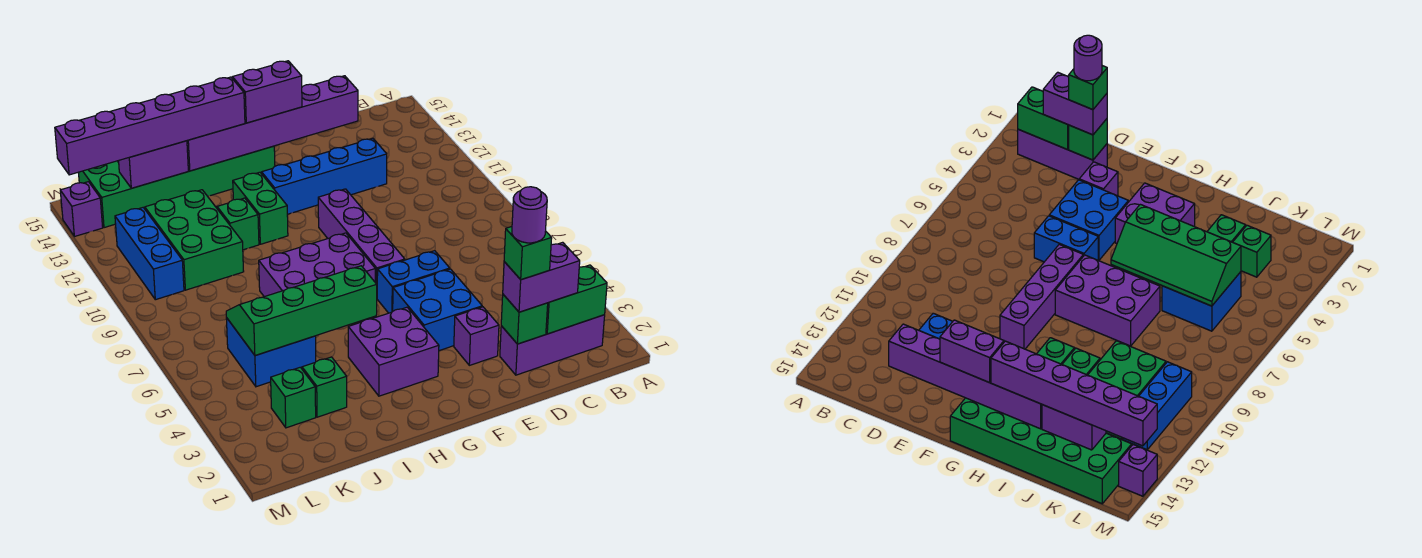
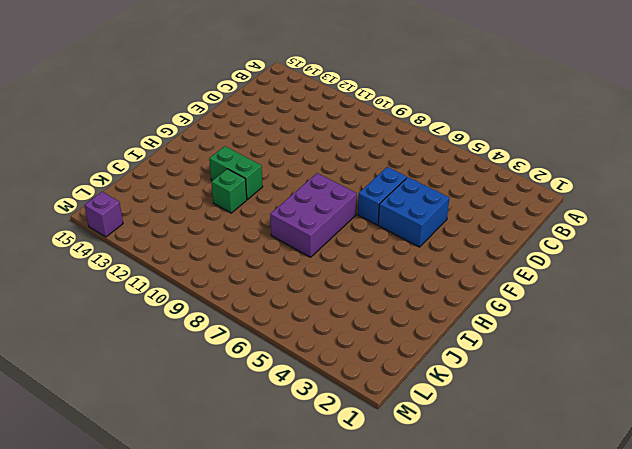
none -> purple 1x3 brick [500,315,605,375]
none -> blue 1x4 brick [262,138,387,214]
none -> purple 1x1 brick [454,307,499,365]

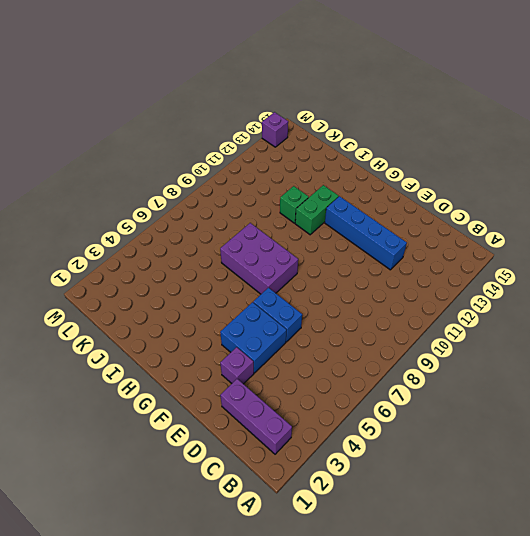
none -> purple 1x4 brick [318,189,405,284]
none -> purple 2x2 brick [348,307,439,396]
none -> green 2x6 brick [78,146,275,228]

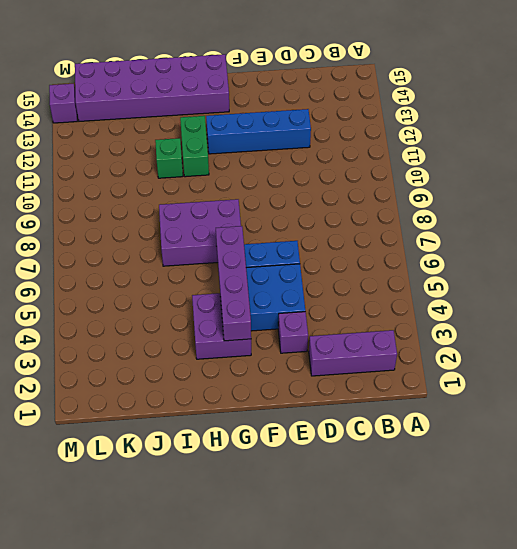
purple 1x4 brick [216,226,251,341] -> purple 1x4 brick moved to [318,189,405,284]
purple 2x6 brick [75,54,229,121] -> green 2x6 brick [78,146,275,228]
none -> green 1x1 brick [302,357,347,417]
none -> blue 2x2 brick [226,318,316,387]
none -> green 2x3 brick [145,190,244,290]

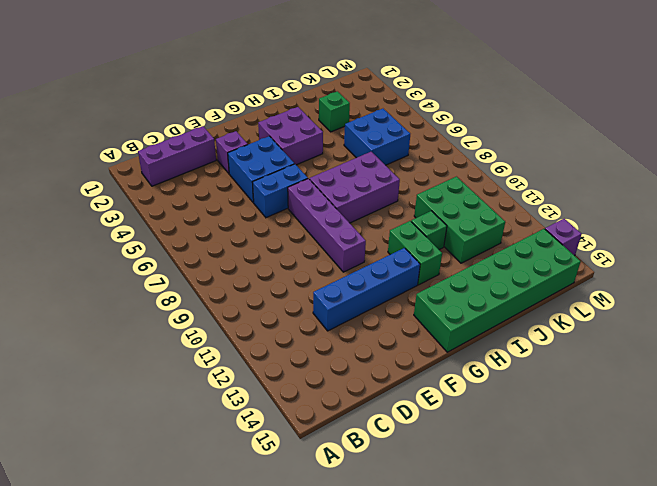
none -> green 1x1 brick [271,367,316,428]
none -> blue 1x3 brick [115,208,184,300]
none -> green 1x2 brick [546,265,607,334]

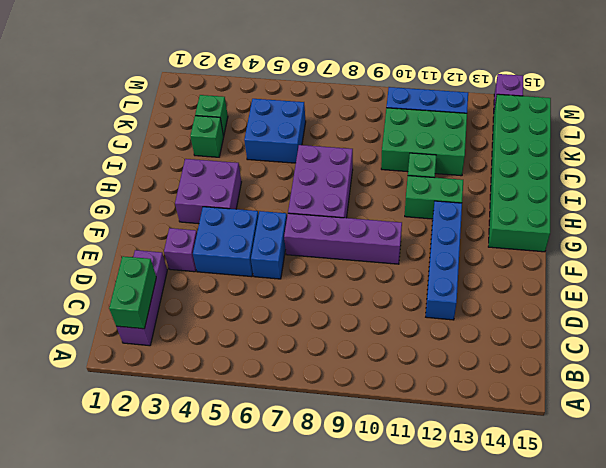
none -> green 1x1 brick [501,295,548,344]
none -> purple 1x6 brick [187,76,358,171]
none -> green 2x4 slope [226,266,377,356]

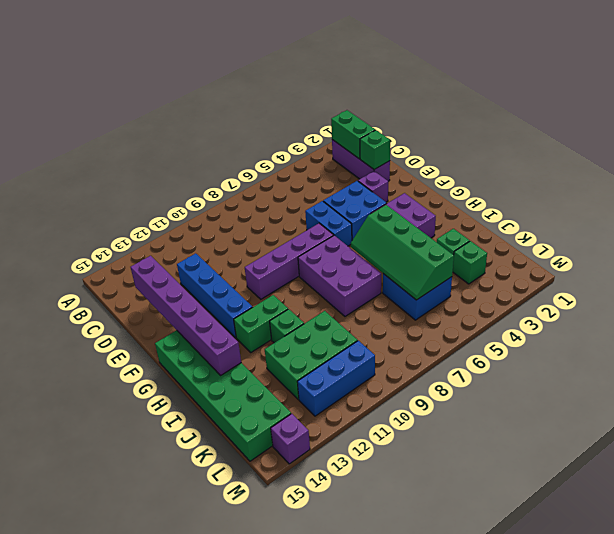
none -> purple 1x2 brick [119,141,188,188]
none -> purple 1x2 brick [503,242,580,312]
none -> purple 1x2 brick [232,61,302,123]

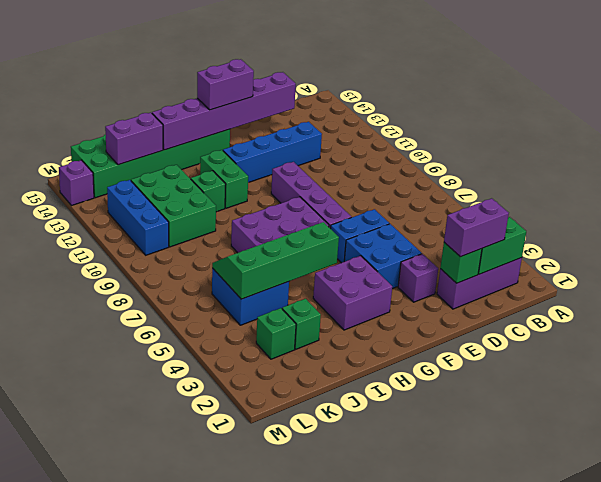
none -> purple 1x6 brick [55,77,245,175]
none -> green 1x1 brick [504,227,552,280]
none -> purple 1x1 round brick [512,187,547,243]

